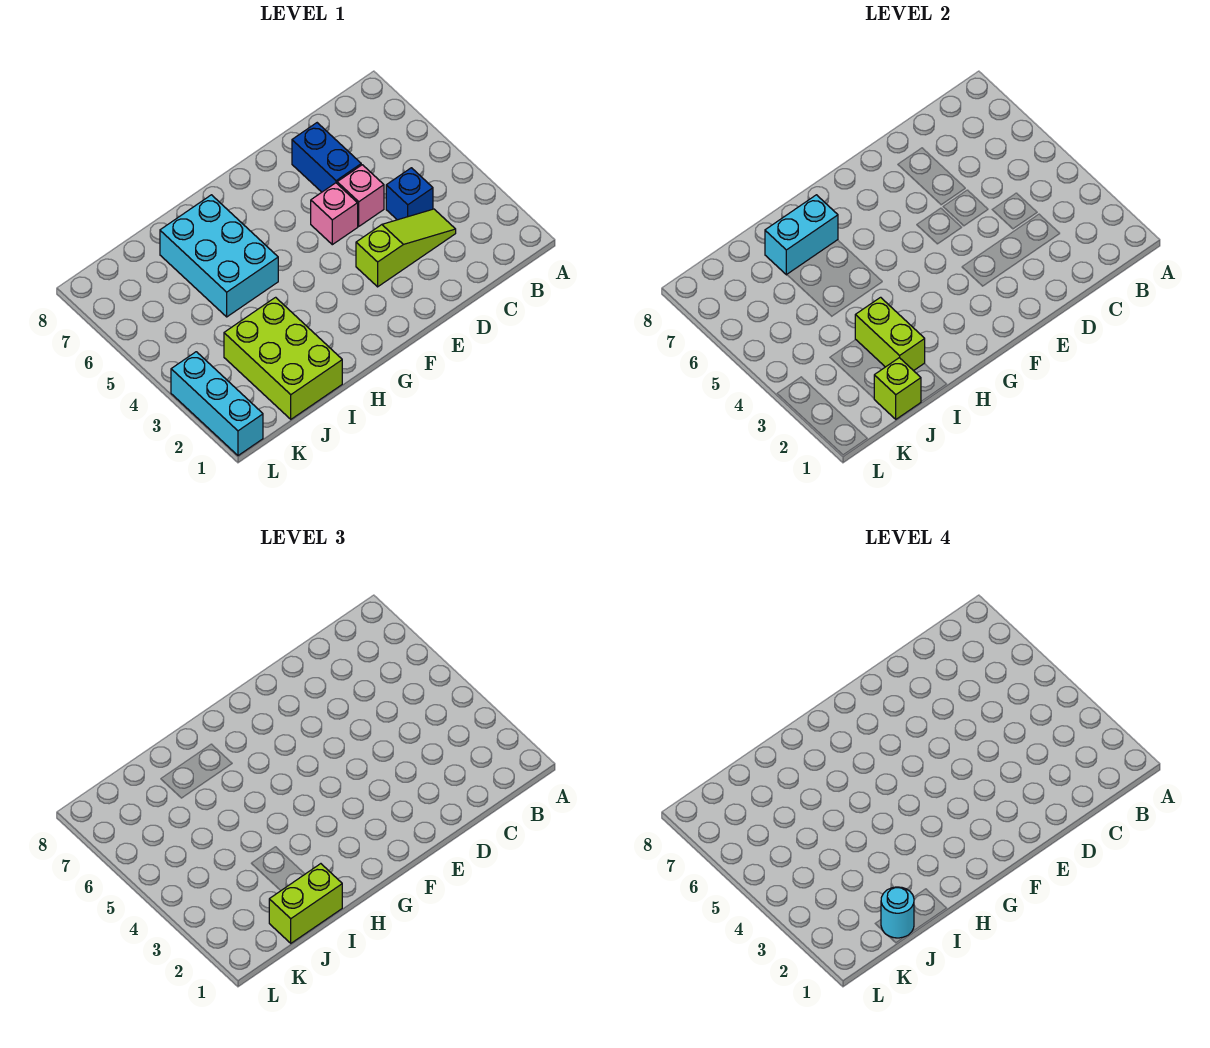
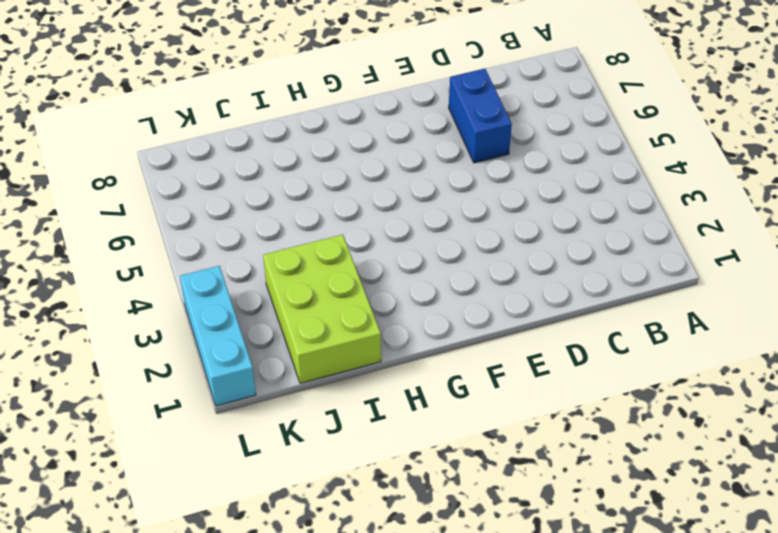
none -> lime 1x3 slope [356,209,456,287]
none -> blue 1x1 brick [386,168,433,220]
none -> pink 1x1 brick [337,165,384,226]

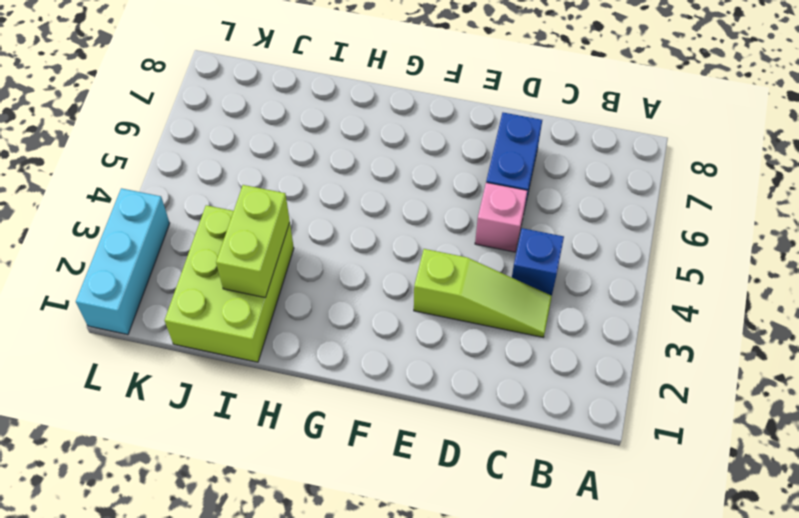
none -> pink 1x1 brick [311,183,358,245]
none -> cyan 2x3 brick [160,195,278,317]
none -> cyan 1x2 brick [765,195,838,275]

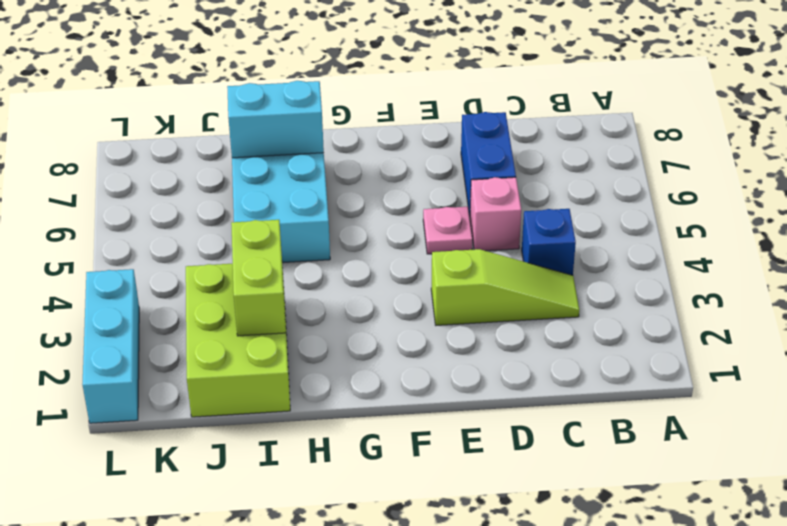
pink 1x1 plate [423,207,472,254] -> pink 1x1 brick [311,183,358,245]
none -> lime 1x1 brick [874,358,921,419]
none -> lime 1x2 brick [269,864,342,943]
none -> cyan 1x1 round brick [881,887,914,938]

